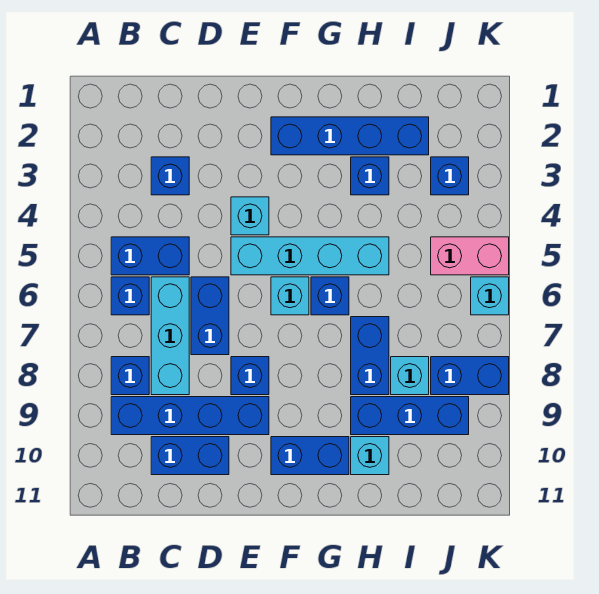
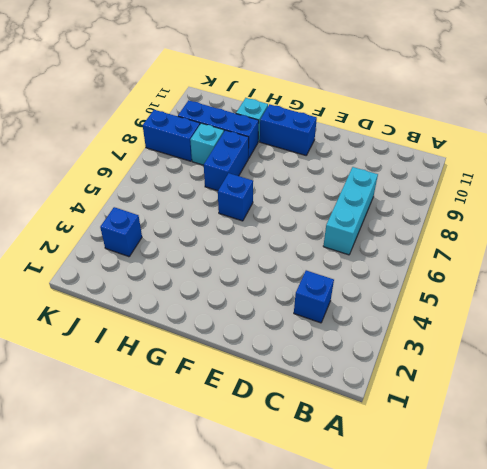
none -> blue 1x2 brick [111,237,189,275]
none -> blue 1x1 brick [111,277,149,315]
none -> blue 1x1 brick [111,357,149,395]

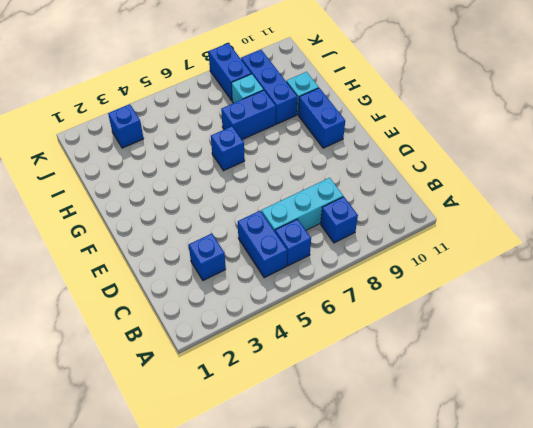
none -> blue 1x4 brick [111,397,269,435]
none -> blue 1x2 brick [151,437,229,475]
none -> blue 1x2 brick [191,277,229,355]

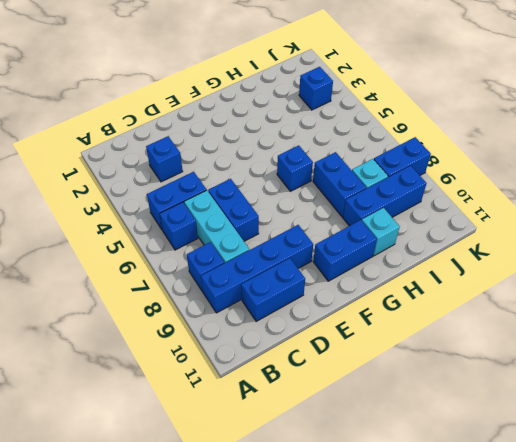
none -> cyan 1x1 brick [231,197,269,235]
none -> cyan 1x4 brick [231,237,389,275]
none -> blue 1x1 brick [231,357,269,395]

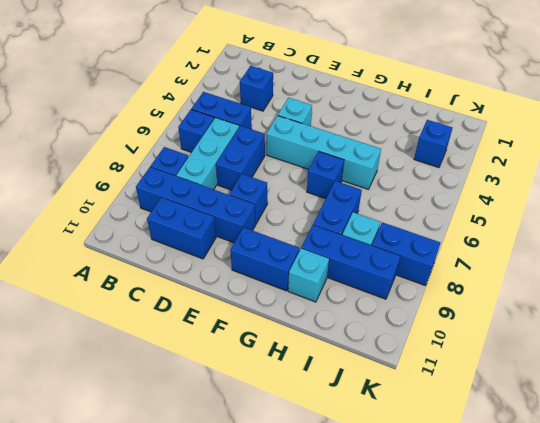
none -> blue 1x4 brick [271,117,429,155]
none -> cyan 1x1 brick [271,277,309,315]
none -> blue 1x1 brick [351,157,389,195]

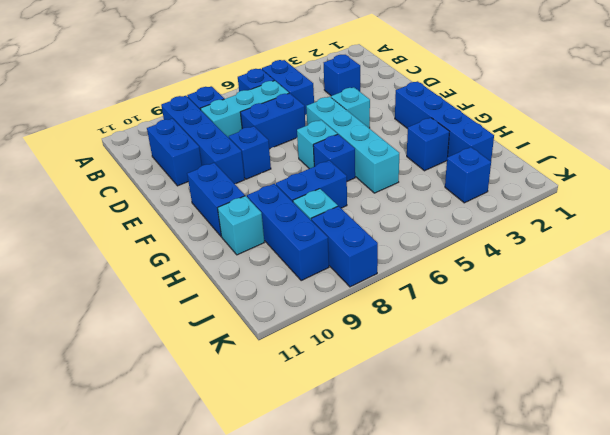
none -> pink 1x2 brick [431,237,509,275]
none -> cyan 1x1 brick [471,277,509,315]

